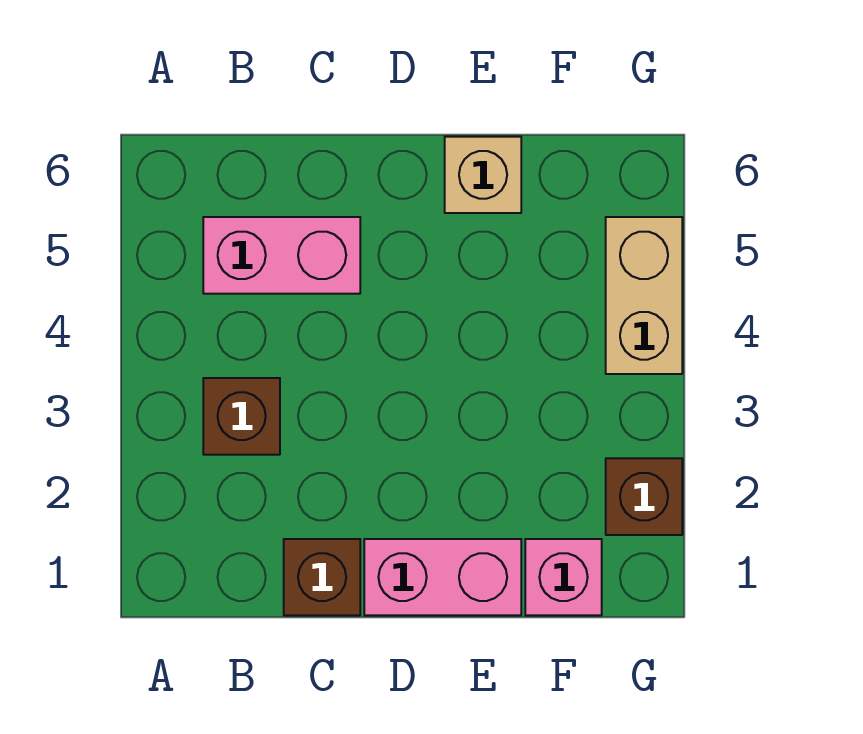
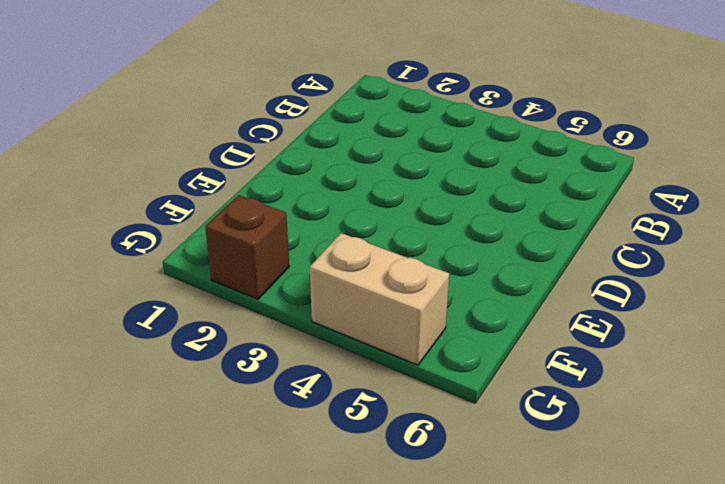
none -> brown 1x1 brick [203,378,280,455]
none -> pink 1x2 brick [203,217,360,294]

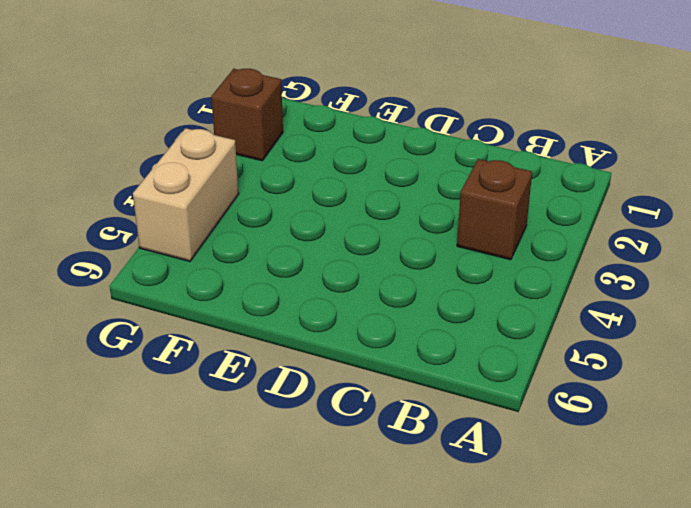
none -> pink 1x2 brick [203,217,360,294]
none -> brown 1x1 brick [284,539,360,615]

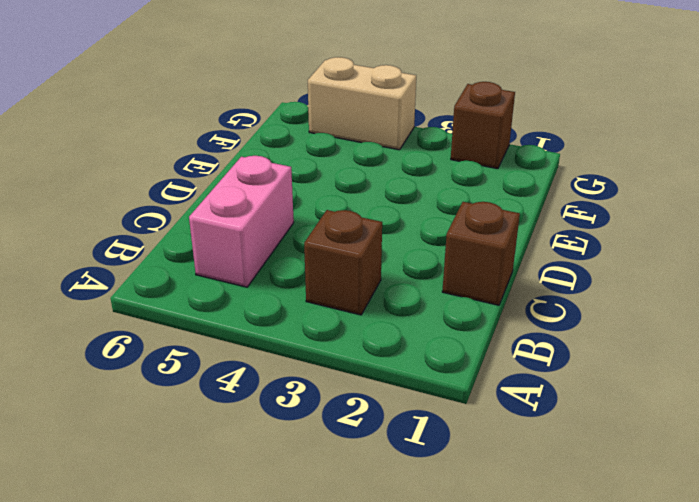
none -> pink 1x2 brick [364,539,521,615]
none -> tan 1x1 brick [445,137,521,213]

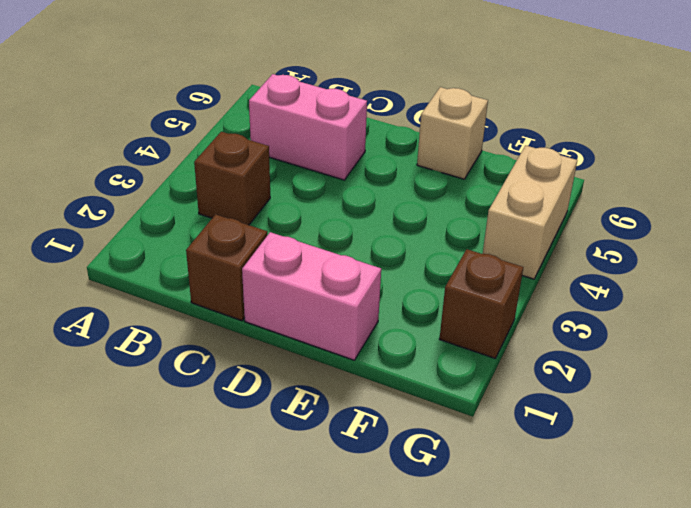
none -> pink 1x1 brick [525,539,602,615]

